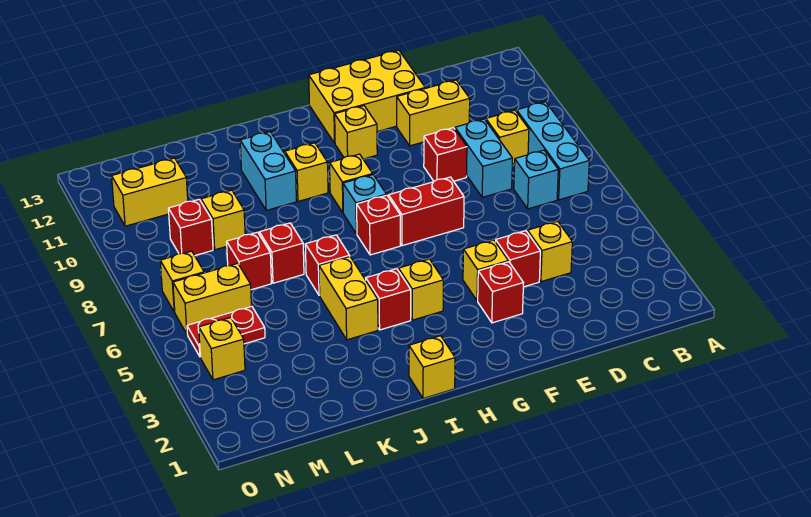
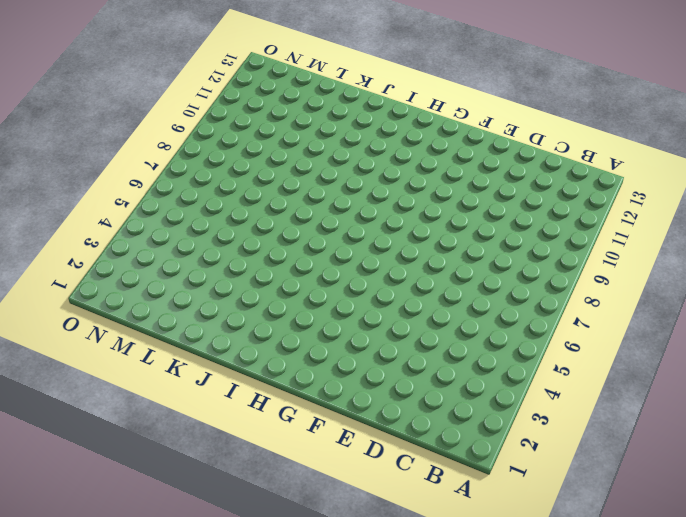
none -> cyan 1x3 brick [517,102,589,200]
none -> cyan 1x1 brick [514,150,558,209]
none -> yellow 1x1 brick [486,110,529,164]
none -> yellow 1x1 brick [528,221,572,282]

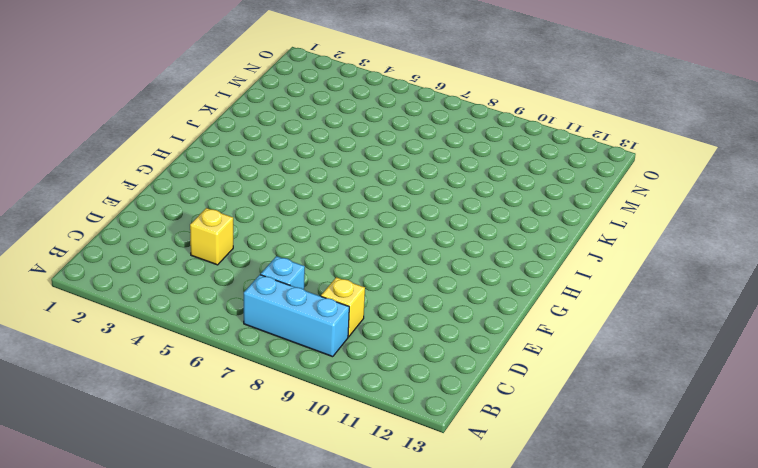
none -> cyan 1x2 brick [455,119,512,197]
none -> yellow 1x2 brick [397,80,470,146]
none -> red 1x1 brick [496,231,540,287]
none -> red 1x1 brick [424,128,467,181]

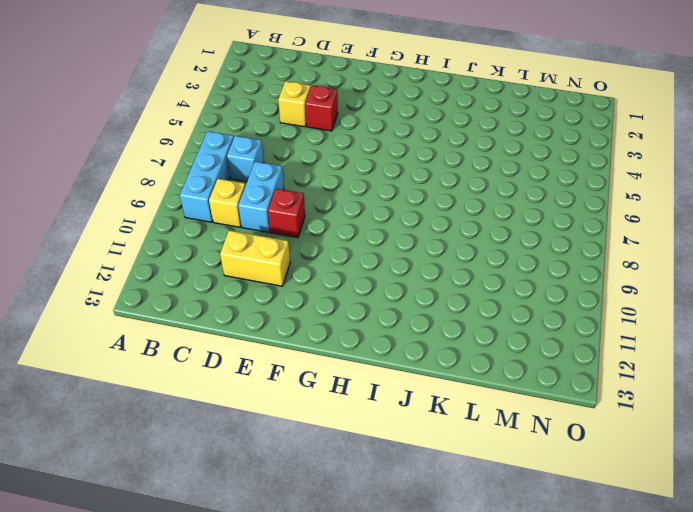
none -> yellow 2x3 brick [309,50,425,143]
none -> red 1x1 brick [478,262,523,323]
none -> yellow 1x1 brick [463,240,508,301]
none -> red 1x2 brick [389,177,464,246]

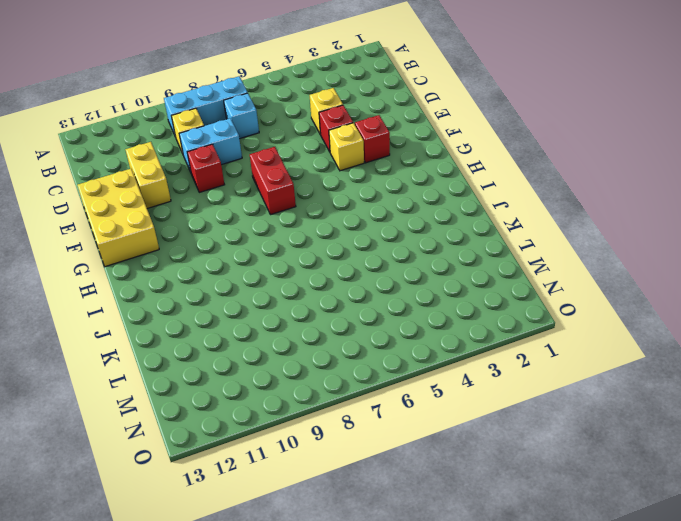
none -> yellow 1x1 brick [335,106,377,159]
none -> yellow 1x1 brick [399,259,443,320]
none -> red 1x1 brick [357,195,400,255]
none -> cyan 1x1 brick [343,175,386,234]

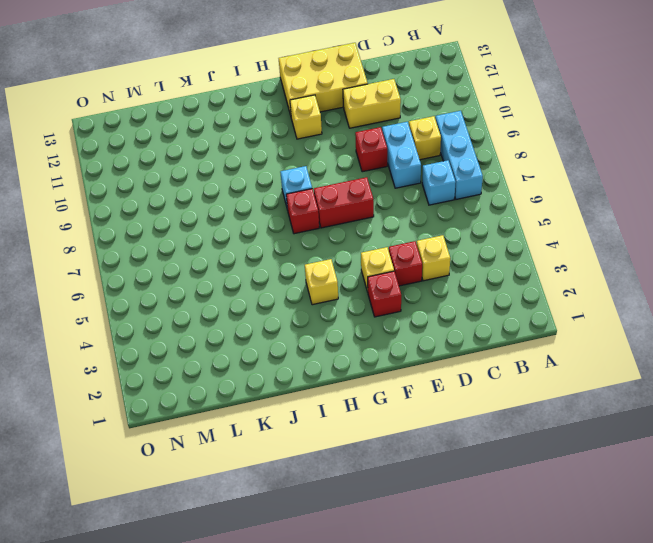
none -> yellow 1x1 brick [330,154,373,213]
none -> yellow 1x1 brick [409,336,455,399]
none -> red 1x1 brick [366,269,411,330]
none -> yellow 1x1 brick [285,143,328,201]

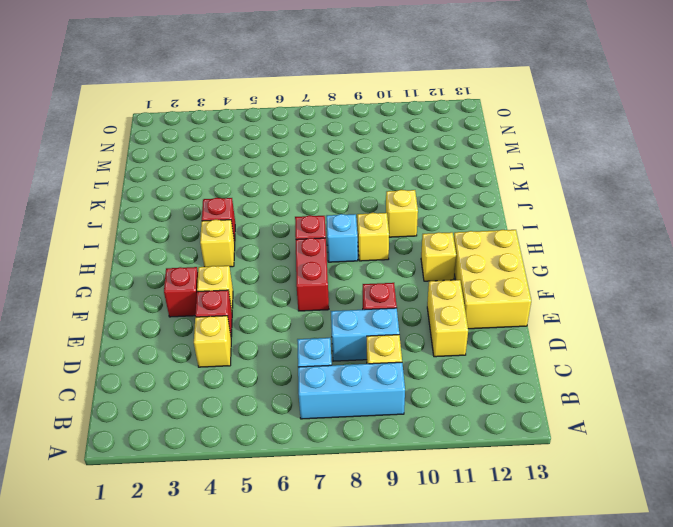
none -> yellow 1x1 brick [409,336,455,399]
none -> yellow 1x2 brick [319,257,378,340]
none -> red 1x1 brick [305,235,350,295]
none -> cyan 1x2 brick [240,132,296,210]

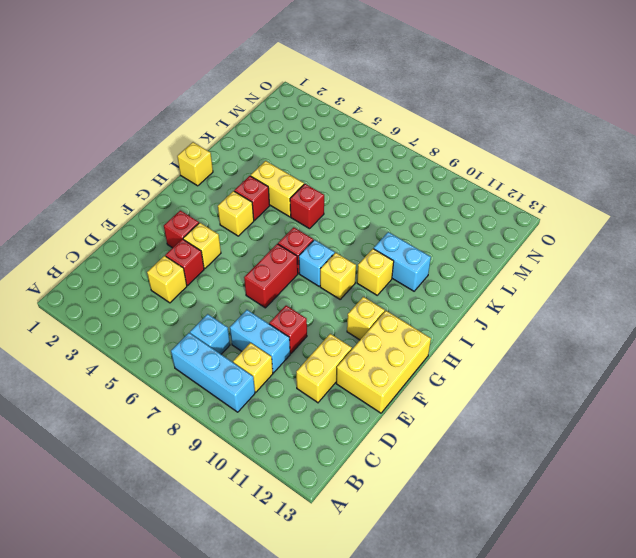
none -> red 1x1 brick [259,223,304,283]
none -> red 1x1 brick [227,232,271,290]
none -> yellow 1x1 brick [201,190,245,250]
none -> red 1x2 plate [187,306,265,356]

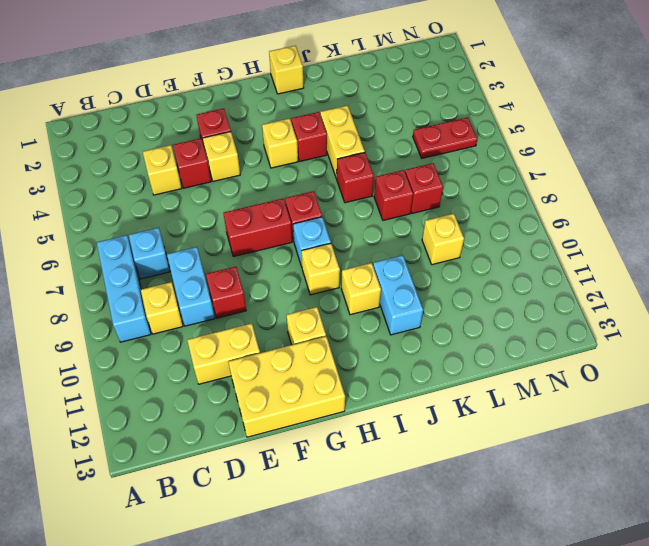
none -> yellow 1x2 brick [173,263,251,334]
none -> red 1x1 brick [168,199,213,255]
none -> yellow 1x2 brick [112,158,188,226]
none -> yellow 1x1 brick [198,318,245,380]

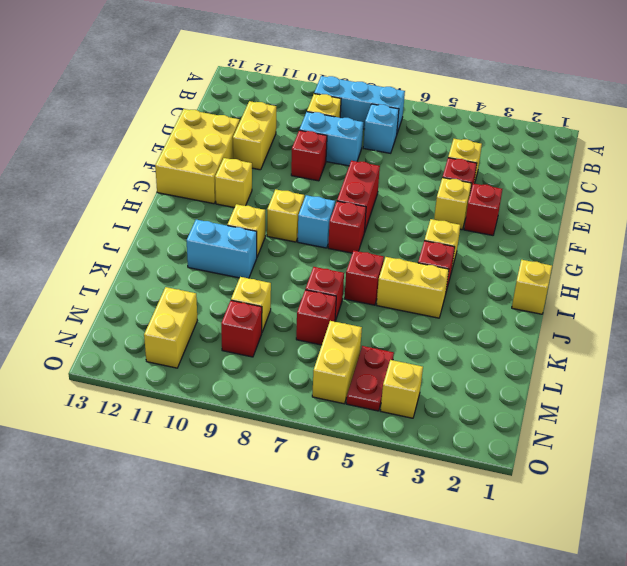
none -> yellow 1x1 brick [160,251,204,312]

